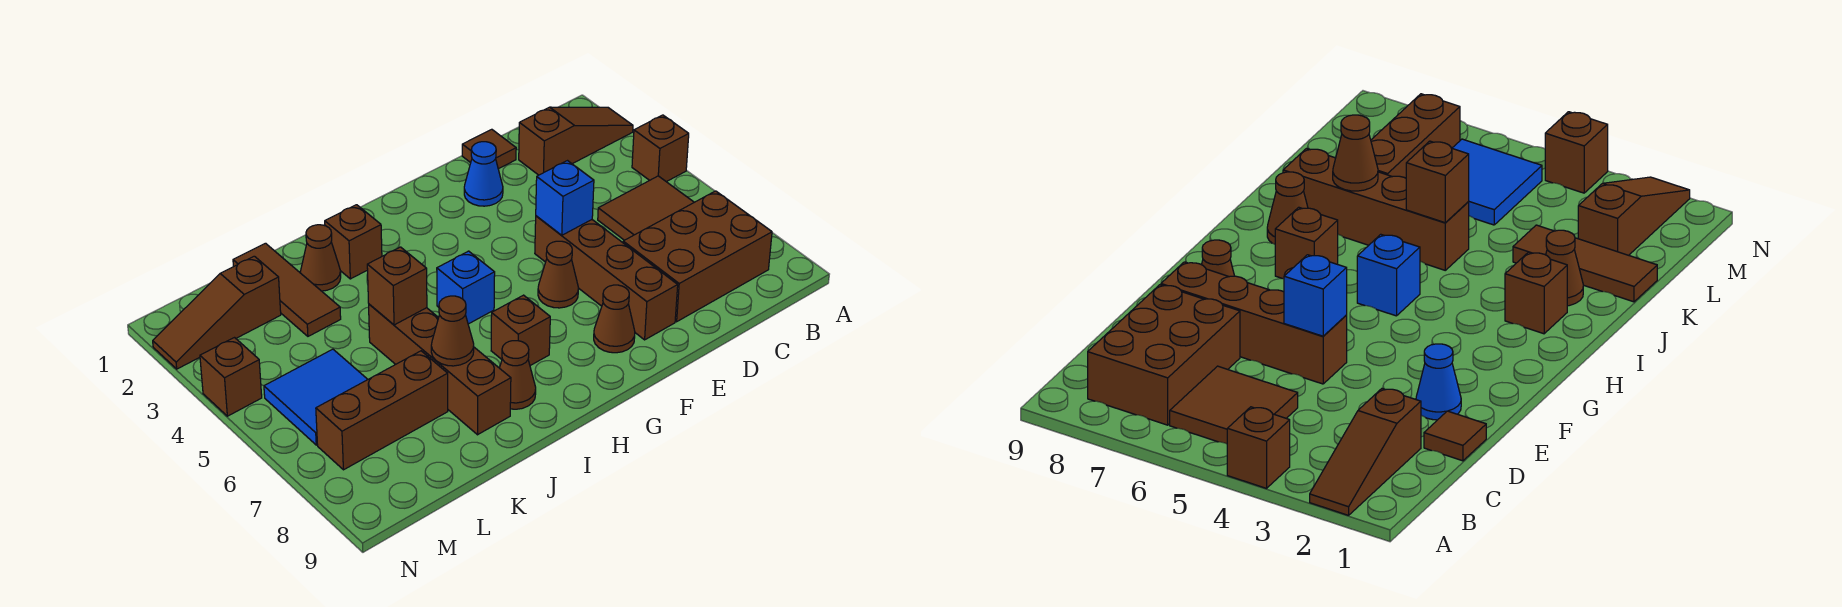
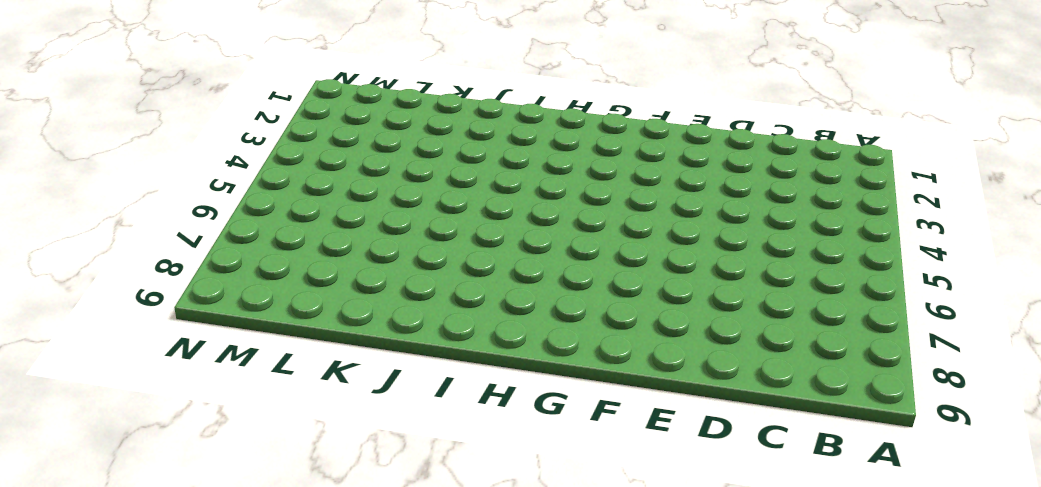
none -> brown 1x3 slope [519,107,633,175]
none -> brown 1x1 brick [632,115,689,182]
none -> brown 2x2 tile [598,176,694,240]

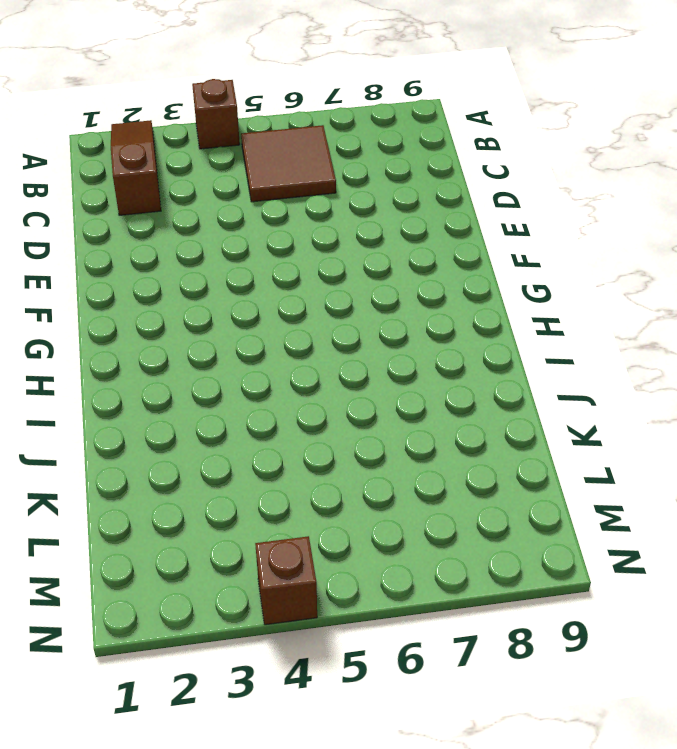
none -> brown 2x3 brick [623,191,772,322]
none -> brown 1x1 tile [462,129,516,169]
none -> blue 1x1 cone [464,142,503,206]

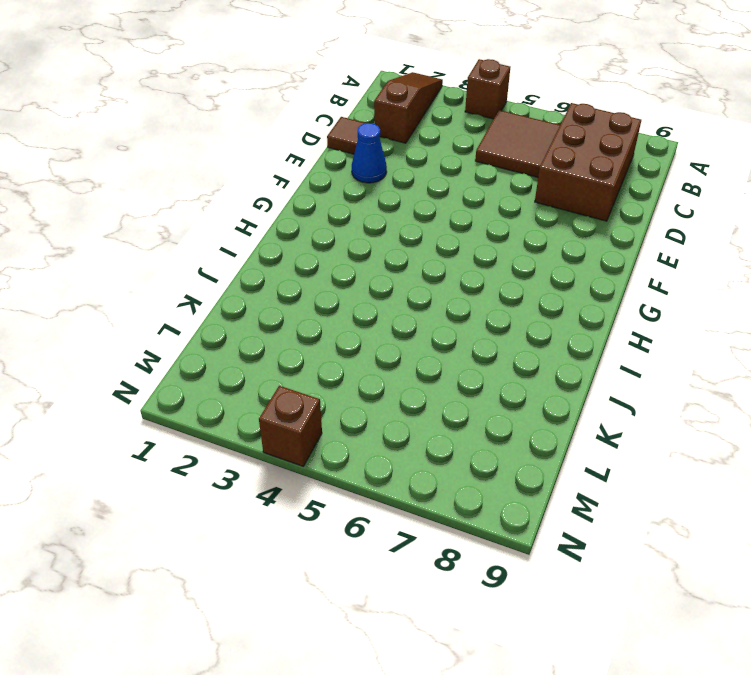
none -> brown 1x4 brick [535,216,678,340]
none -> brown 1x1 cone [538,241,578,308]
none -> brown 1x1 cone [594,285,635,353]

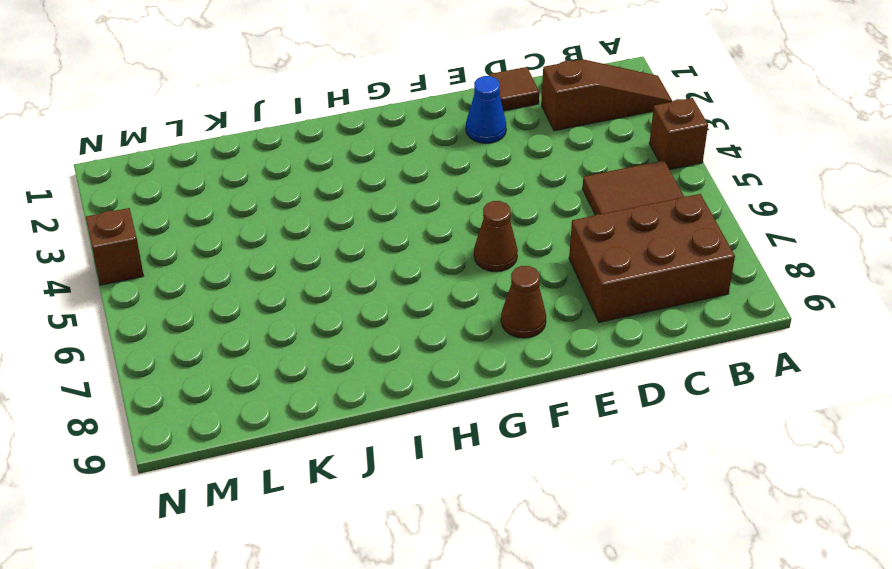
none -> brown 1x4 brick [535,216,678,340]
none -> blue 1x1 brick [437,251,495,324]
none -> brown 1x1 brick [491,295,550,366]

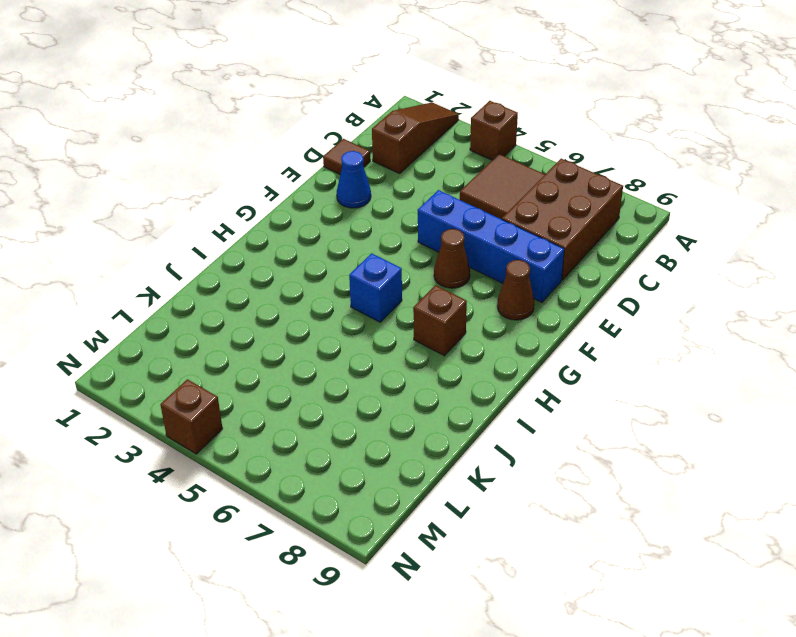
blue 1x4 brick [418,190,564,302] -> brown 1x4 brick [535,216,678,340]
none -> brown 1x1 brick [325,205,382,279]
none -> brown 1x1 cone [500,341,536,409]
none -> brown 1x1 cone [300,225,341,291]

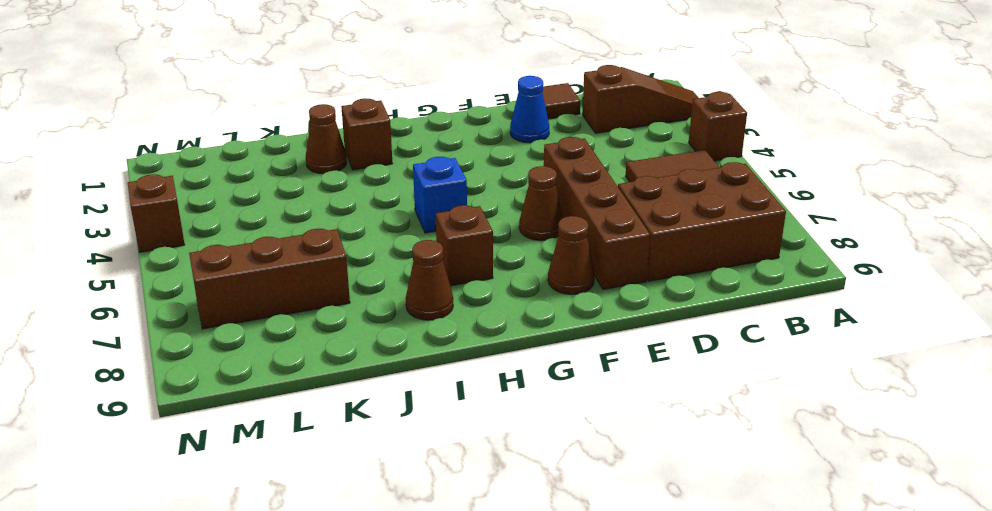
none -> brown 1x4 brick [369,304,511,435]
none -> brown 1x3 tile [233,243,341,336]
none -> brown 1x3 slope [153,256,281,369]

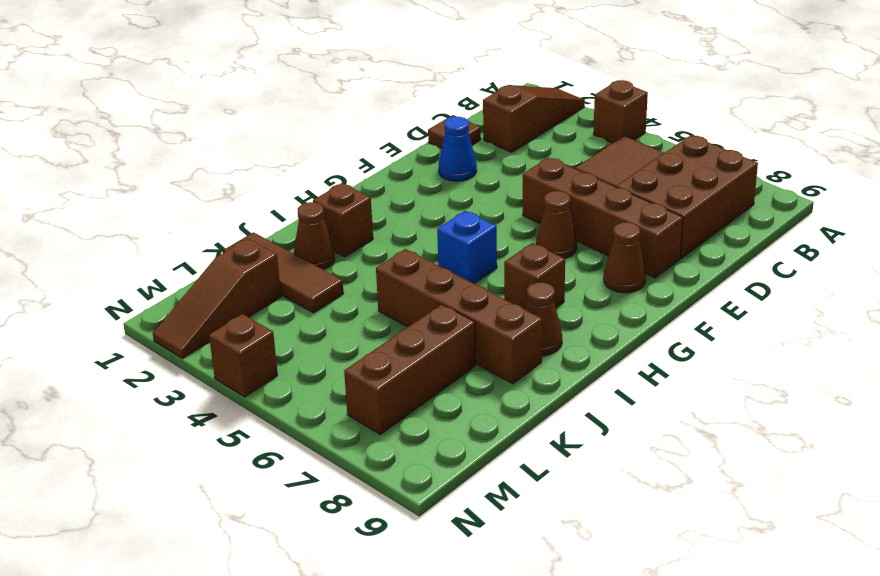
none -> blue 2x2 tile [264,349,368,445]
none -> blue 1x1 brick [536,161,594,235]
none -> brown 1x1 brick [367,247,427,325]

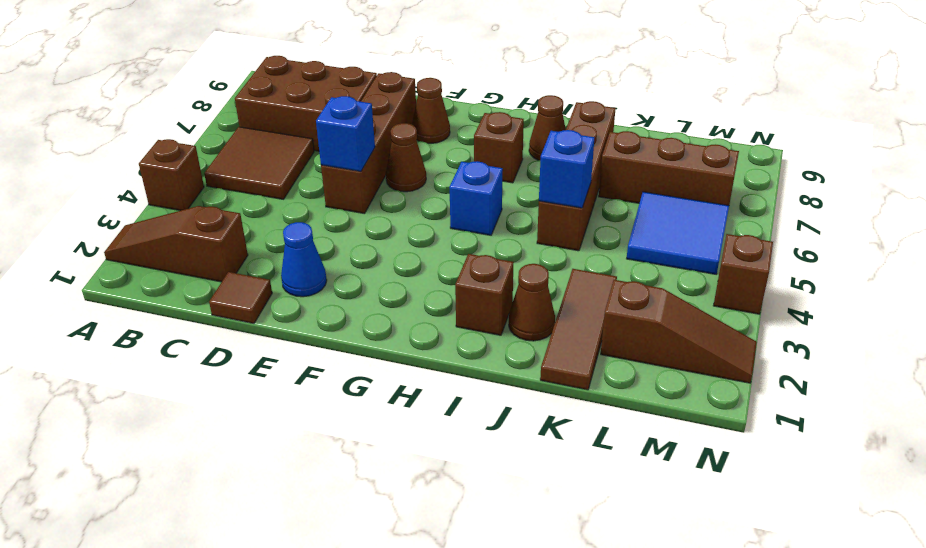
blue 1x1 brick [539,130,594,208] -> brown 1x1 brick [367,247,427,325]
none -> brown 1x1 cone [431,296,474,366]

